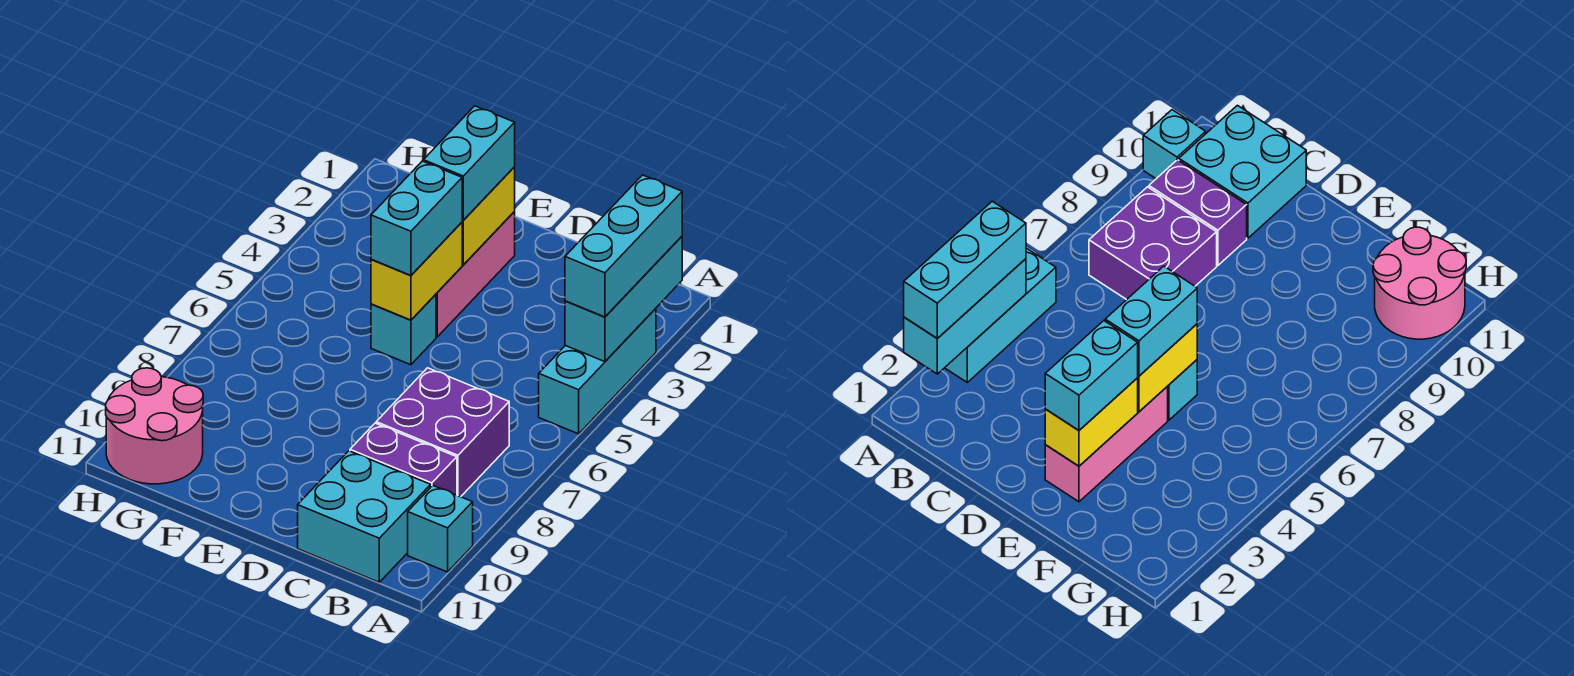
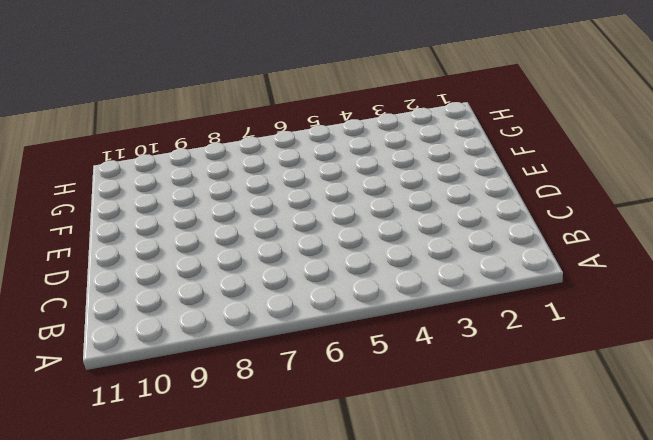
none -> cyan 1x3 brick [539,308,656,434]
none -> cyan 1x1 brick [408,485,473,572]
none -> purple 2x2 brick [376,368,509,497]

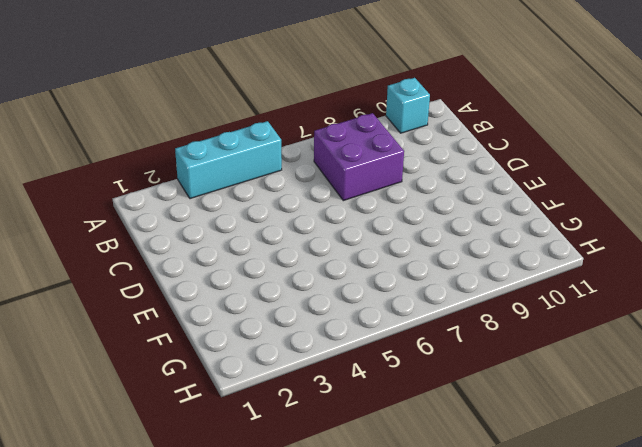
none -> purple 1x2 brick [350,423,457,495]
none -> cyan 2x2 brick [298,451,431,582]
none -> pink 1x3 brick [436,212,515,337]

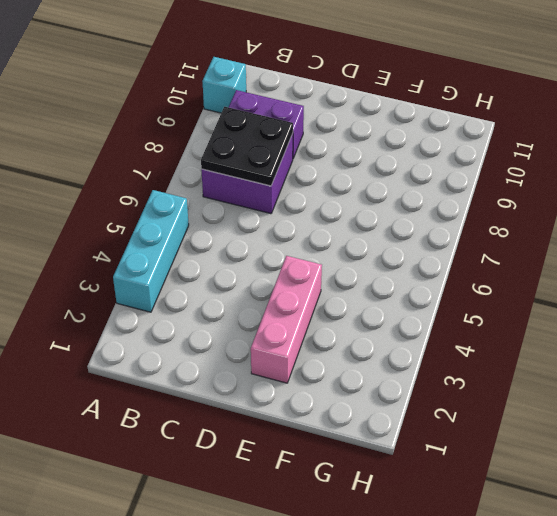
black 2x2 plate [201,107,293,186] -> none
none -> cyan 2x2 brick [298,451,431,582]
none -> cyan 1x1 brick [371,294,436,365]
none -> pink 2x2 round brick [106,368,203,484]

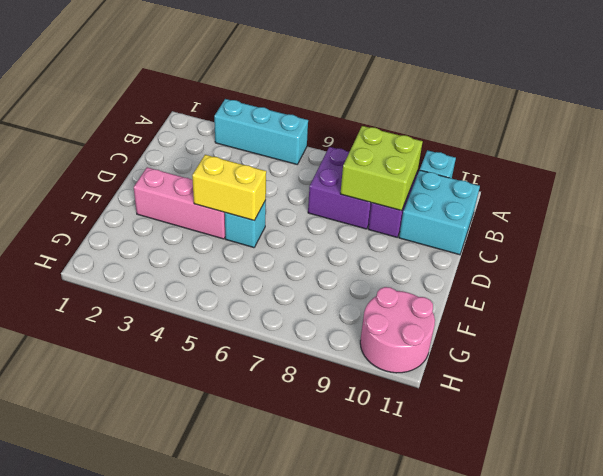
lime 2x2 brick [340,126,423,211] -> none
none -> cyan 1x3 brick [565,236,682,362]
none -> yellow 1x2 brick [462,167,515,265]
none -> cyan 1x3 brick [565,175,682,317]

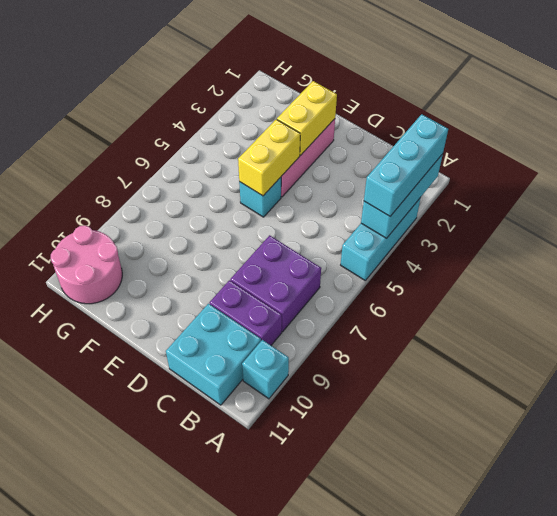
none -> cyan 1x2 brick [424,106,515,220]
none -> cyan 1x2 brick [371,161,462,275]

